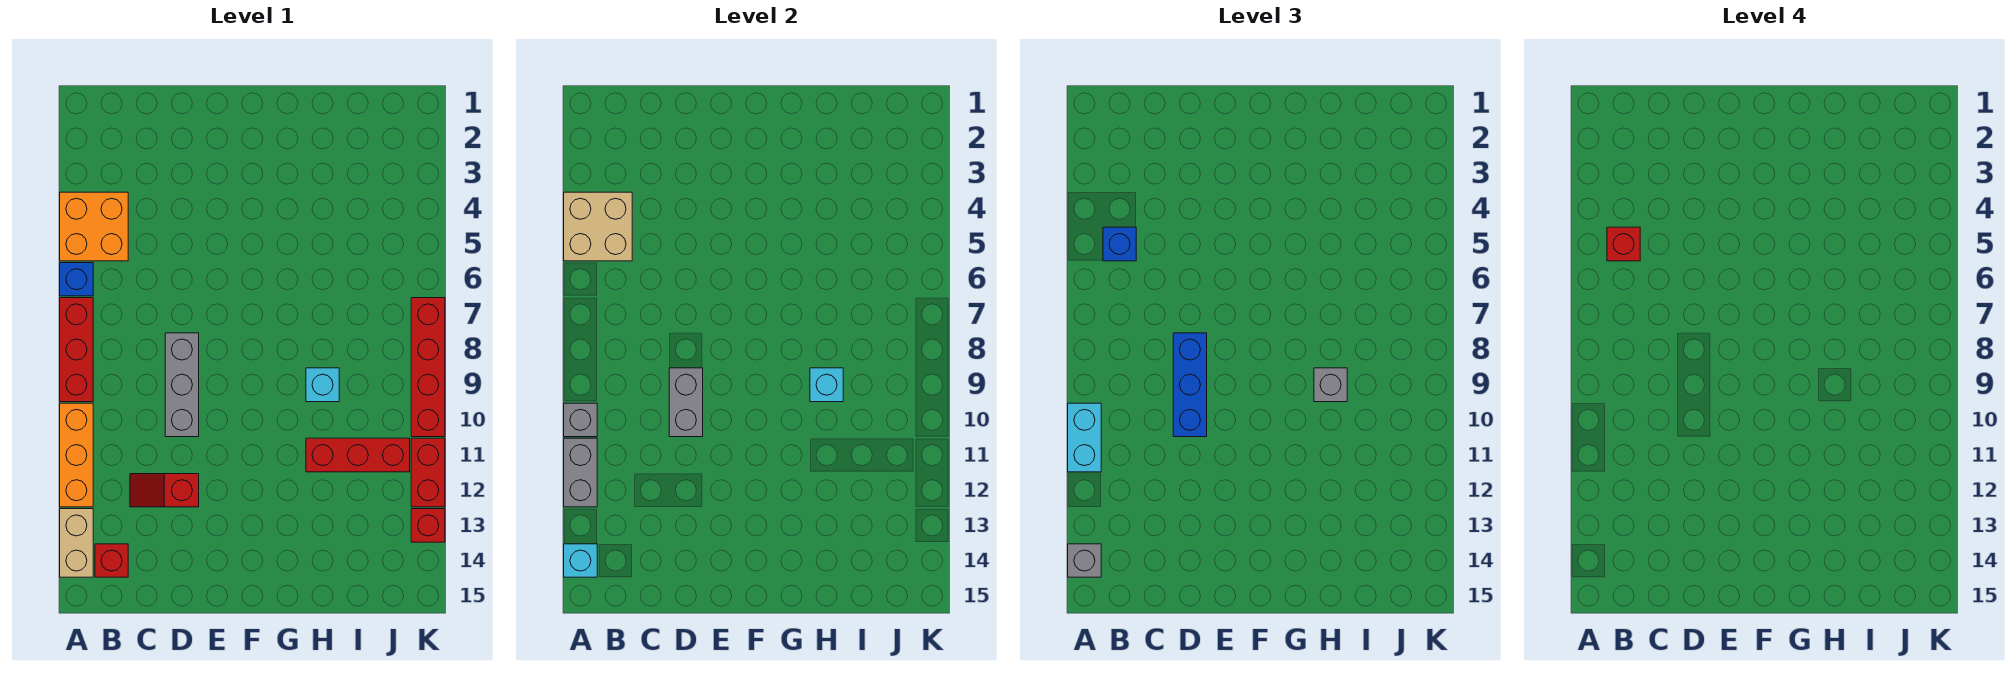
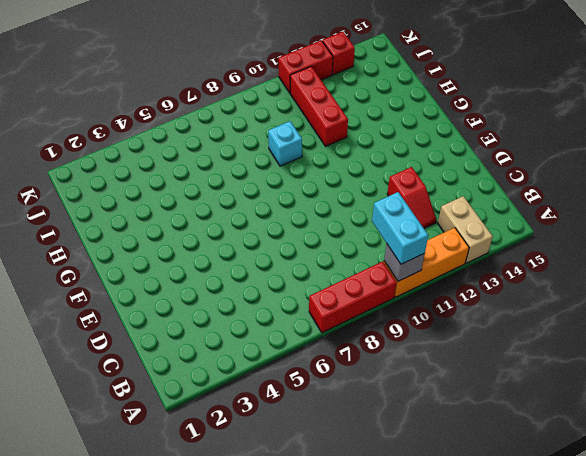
cyan 1x2 brick [372,192,428,264] -> cyan 1x2 brick turned to [1068,403,1101,472]
tan 1x2 brick [438,196,493,263] -> tan 1x2 brick turned to [60,509,93,577]
none -> orange 2x2 brick [60,192,128,261]
none -> blue 1x1 brick [60,263,93,296]
none -> red 1x1 brick [95,544,128,577]

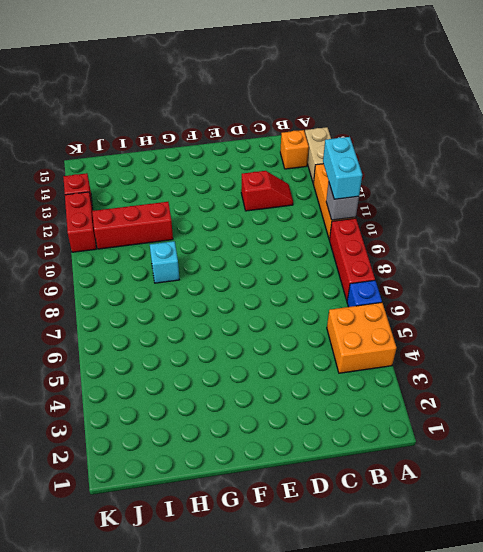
orange 1x1 brick [280,130,309,169] -> red 1x1 brick [95,544,128,577]
none -> grey 1x3 brick [165,333,199,437]
none -> red 1x4 brick [411,298,445,437]
none -> tan 2x2 brick [564,192,632,261]

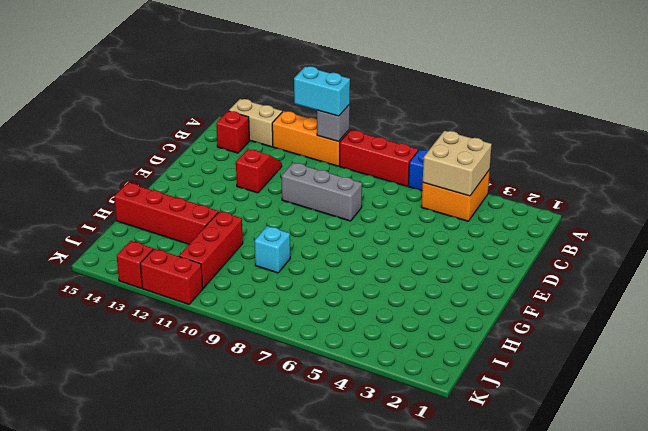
red 1x4 brick [114,183,218,244] -> red 1x4 brick moved to [411,298,445,437]
none -> grey 1x2 brick [564,438,597,507]
none -> cyan 1x1 brick [564,544,597,577]
none -> grey 1x2 brick [669,368,703,437]

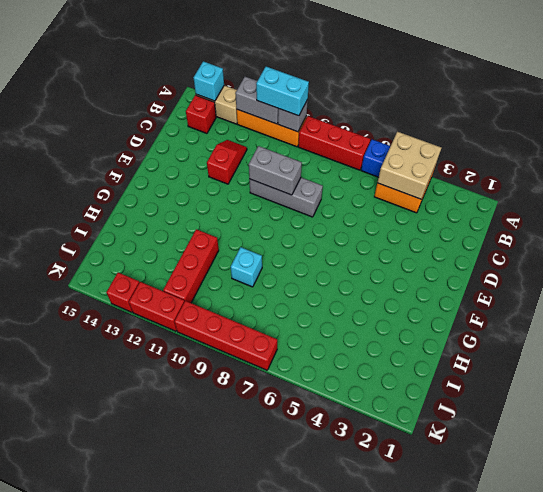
none -> cyan 1x1 brick [810,368,843,402]
none -> grey 1x1 brick [1068,544,1101,577]
none -> blue 1x1 brick [1103,227,1136,261]

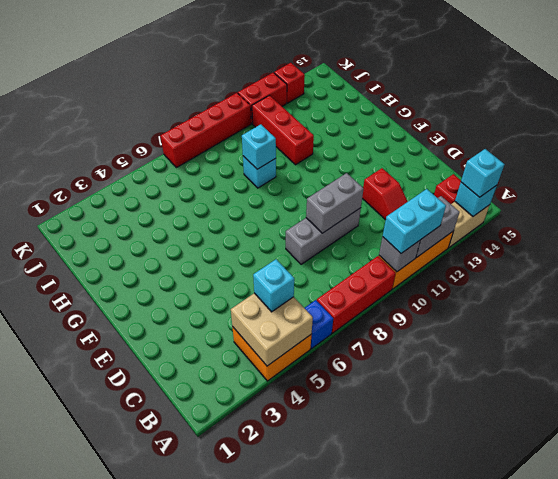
cyan 1x1 brick [461,149,504,197] -> grey 1x1 brick [1068,544,1101,577]
cyan 1x1 brick [253,259,294,312] -> blue 1x1 brick [1103,227,1136,261]
none -> blue 1x3 brick [1173,333,1207,437]
none -> grey 1x1 brick [1314,368,1347,402]
none -> red 1x1 brick [1607,227,1640,261]

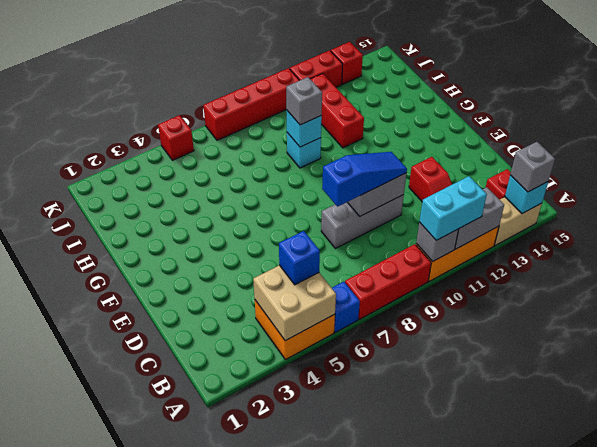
blue 1x3 slope [322,152,407,207] -> blue 1x3 brick [1173,333,1207,437]
red 1x1 brick [158,115,194,160] -> red 1x1 brick moved to [1607,227,1640,261]

